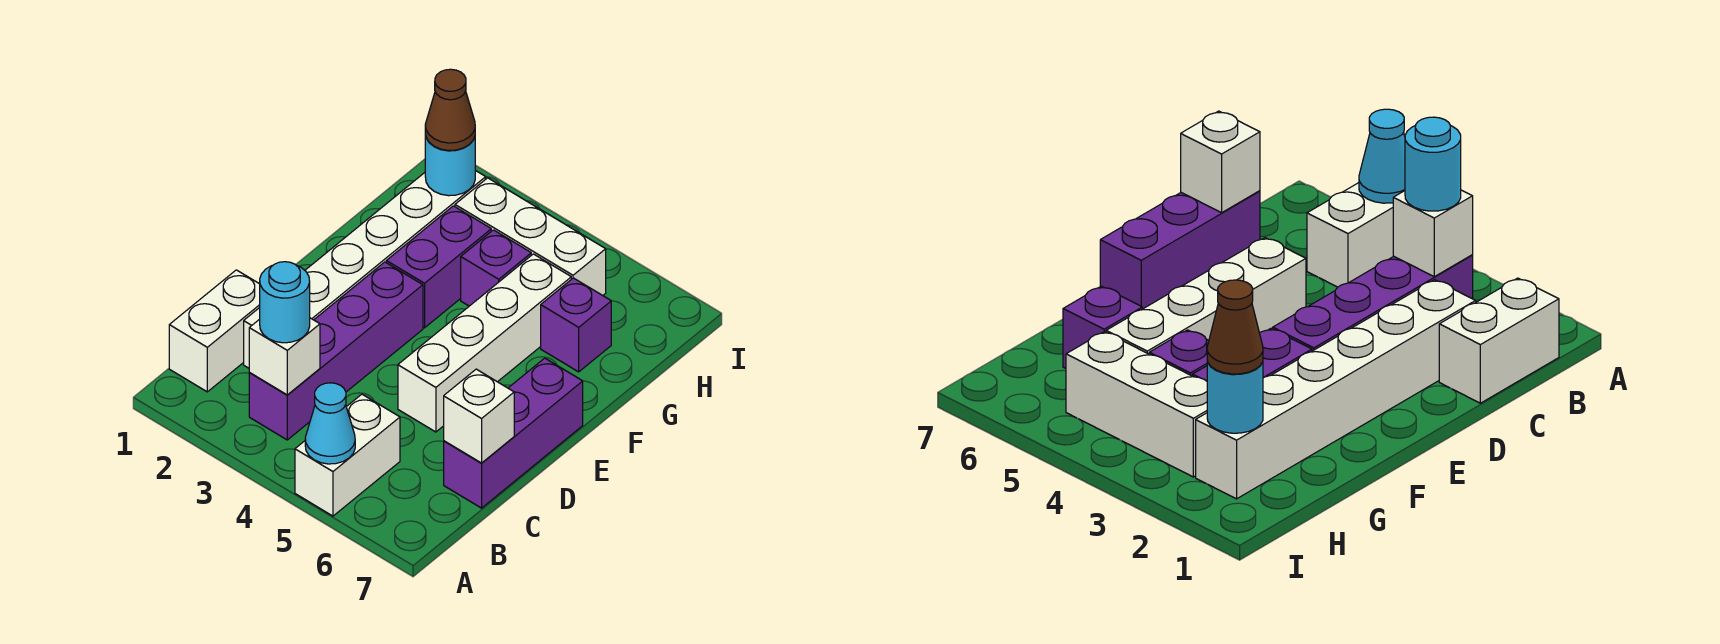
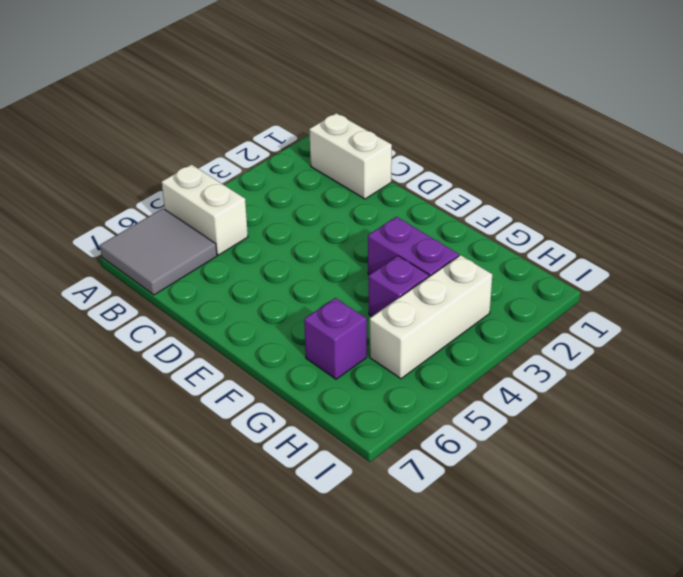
grey 2x2 tile [100,209,217,295] -> none
none -> purple 1x4 brick [249,262,423,440]
none -> white 1x6 brick [244,170,486,368]
none -> purple 1x3 brick [444,358,583,508]

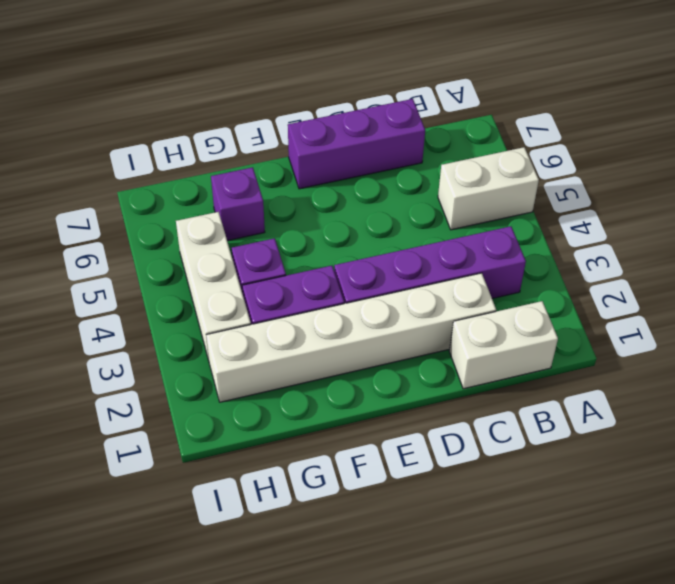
none -> white 1x4 brick [398,254,571,432]
none -> cyan 1x1 cone [305,383,355,464]
none -> white 1x1 brick [249,318,320,395]

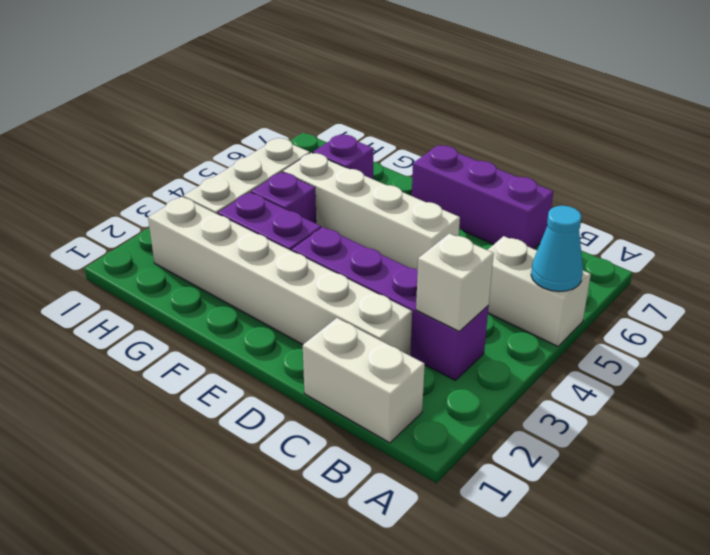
none -> white 1x1 brick [444,369,514,463]
none -> cyan 1x1 round brick [425,133,475,196]
none -> cyan 1x1 round brick [260,262,310,343]

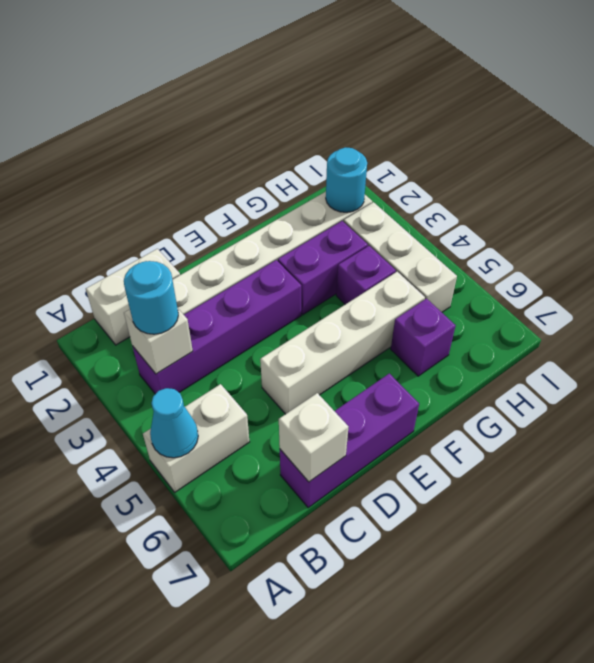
none -> brown 1x1 cone [425,69,475,150]

